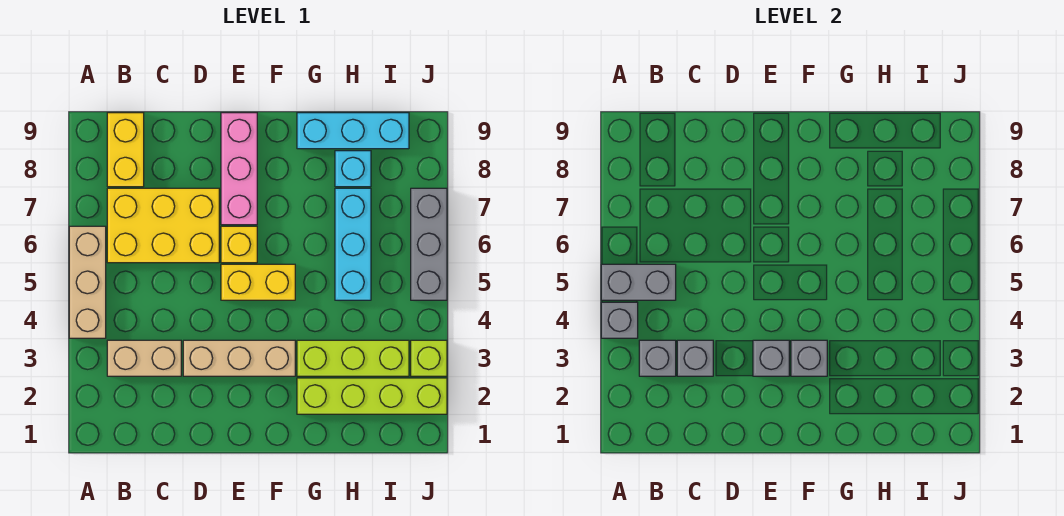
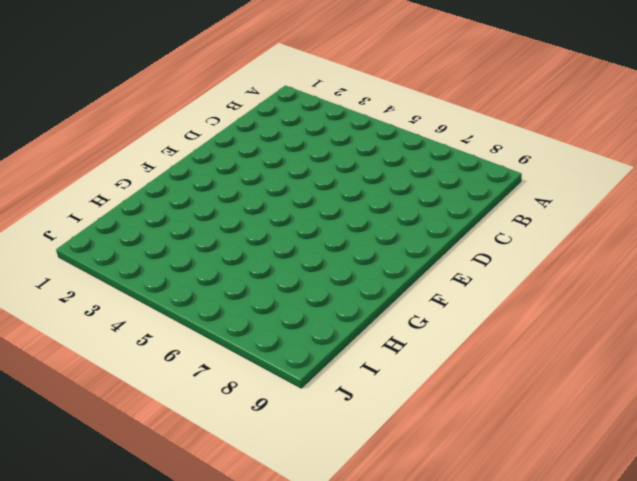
none -> tan 1x3 brick [69,226,106,338]
none -> tan 1x2 brick [107,340,181,376]
none -> yellow 2x3 brick [107,188,219,263]

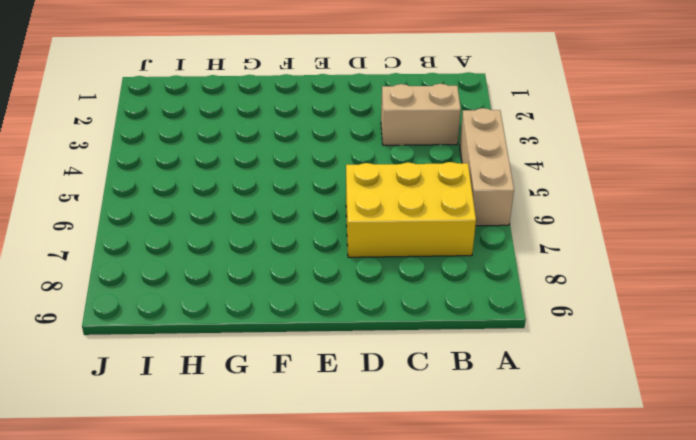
none -> yellow 1x2 brick [107,113,144,187]
none -> tan 1x3 brick [183,340,295,376]
none -> yellow 1x2 brick [221,264,295,300]

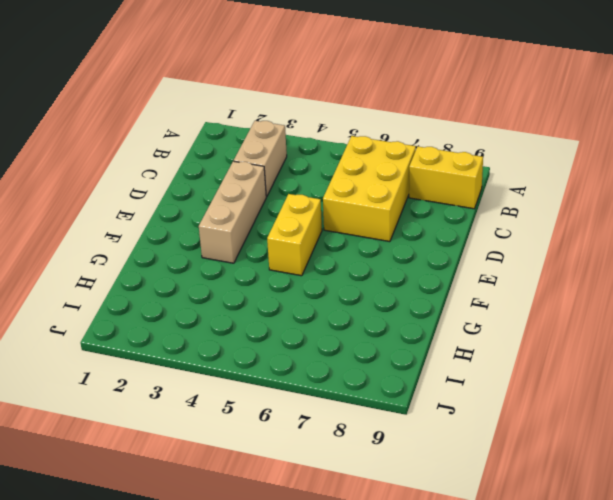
none -> tan 1x3 brick [69,226,106,338]
none -> yellow 1x1 brick [221,226,257,263]
none -> pink 1x3 brick [221,113,257,225]

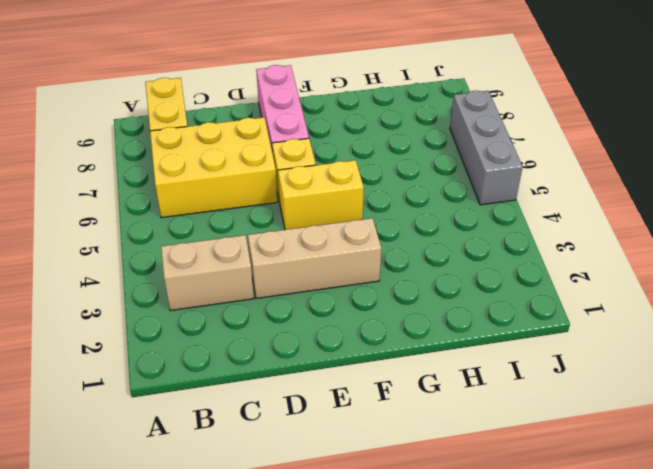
none -> tan 1x3 brick [69,226,106,338]
none -> lime 1x4 brick [297,378,447,414]
none -> lime 1x3 brick [297,340,409,376]

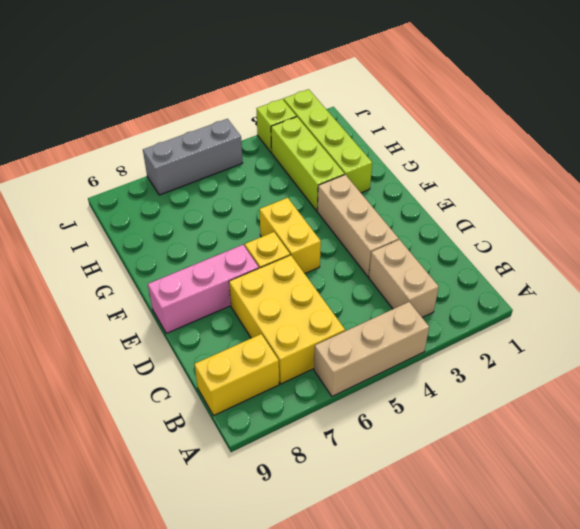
none -> cyan 1x3 brick [297,113,409,149]
none -> cyan 1x3 brick [335,188,371,300]
none -> cyan 1x1 brick [335,151,371,187]

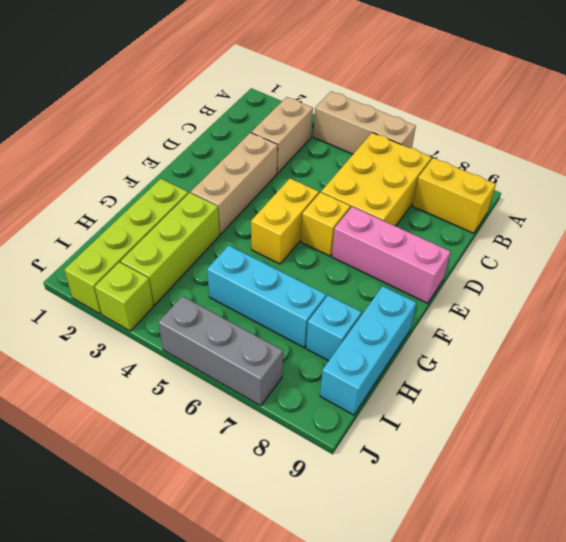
none -> grey 1x1 brick [601,302,638,338]
none -> grey 1x2 brick [601,264,676,300]
none -> grey 1x1 brick [639,340,676,376]

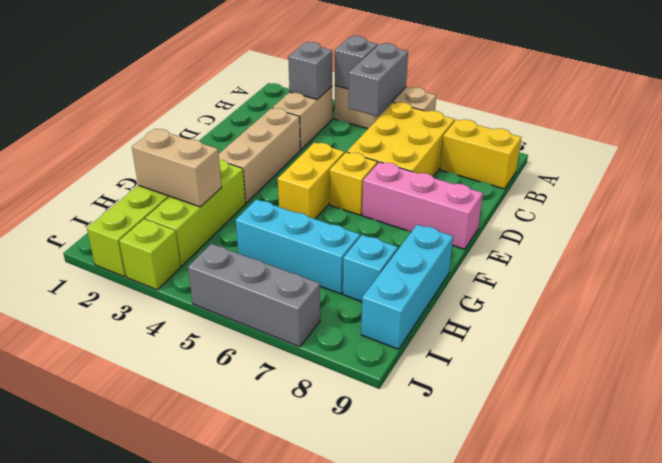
tan 1x2 brick [132,129,222,207] -> none
none -> grey 1x1 brick [677,340,713,376]
none -> grey 1x1 brick [753,340,789,376]
none -> grey 1x1 brick [791,340,827,376]

